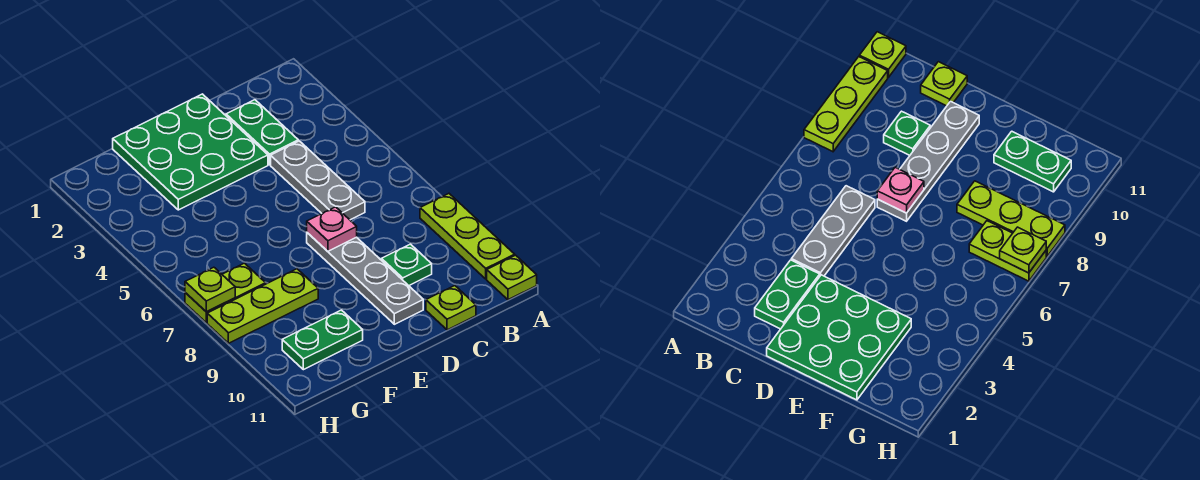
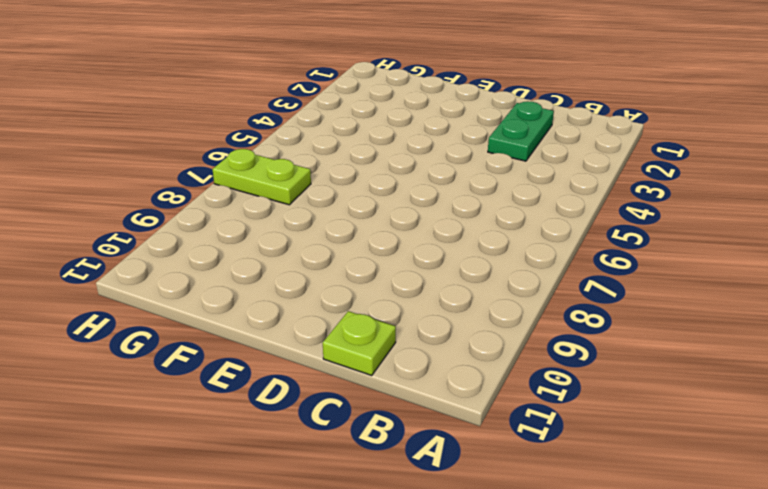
none -> lime 1x3 plate [420,194,515,279]
none -> lime 1x1 plate [487,255,537,300]
none -> grey 1x3 plate [271,141,365,220]

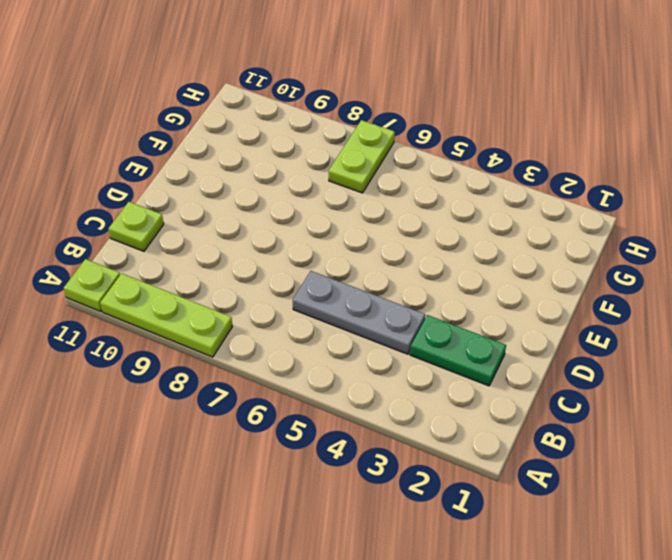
none -> green 1x1 plate [382,244,432,286]
none -> green 3x3 plate [113,94,268,210]
none -> grey 1x4 plate [307,233,423,324]

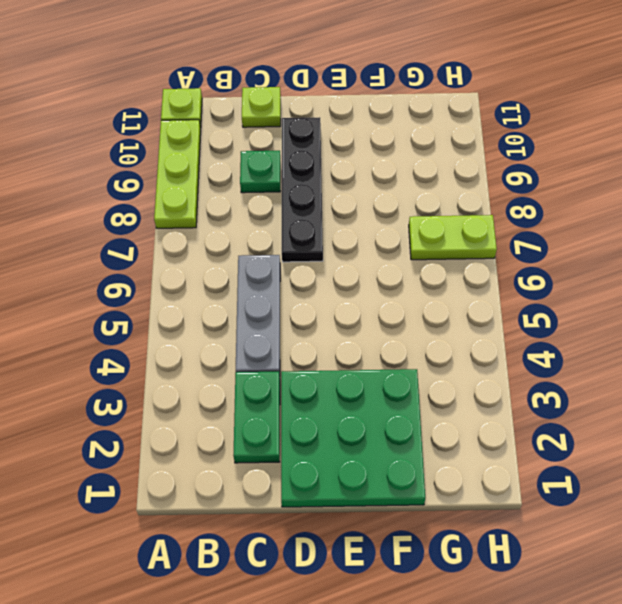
black 1x4 plate [282,117,323,262] -> grey 1x4 plate [307,233,423,324]
none -> lime 1x3 plate [207,269,318,343]
none -> green 1x2 plate [282,310,363,370]
none -> pink 1x1 plate [307,207,357,251]

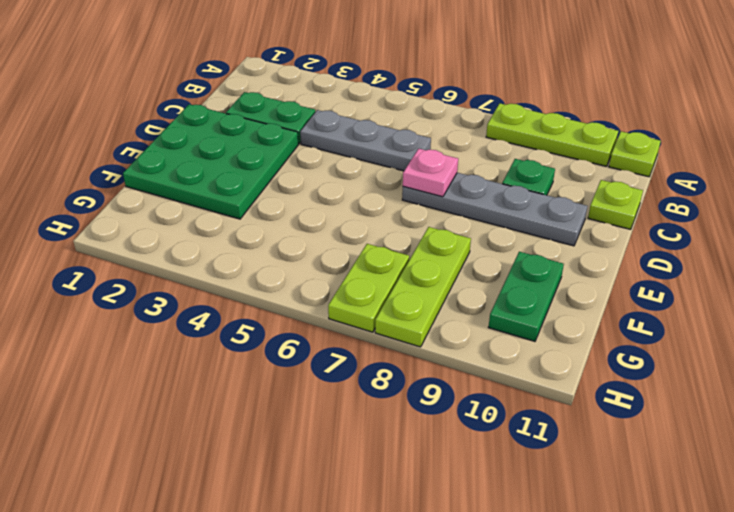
none -> lime 1x1 plate [185,267,235,312]

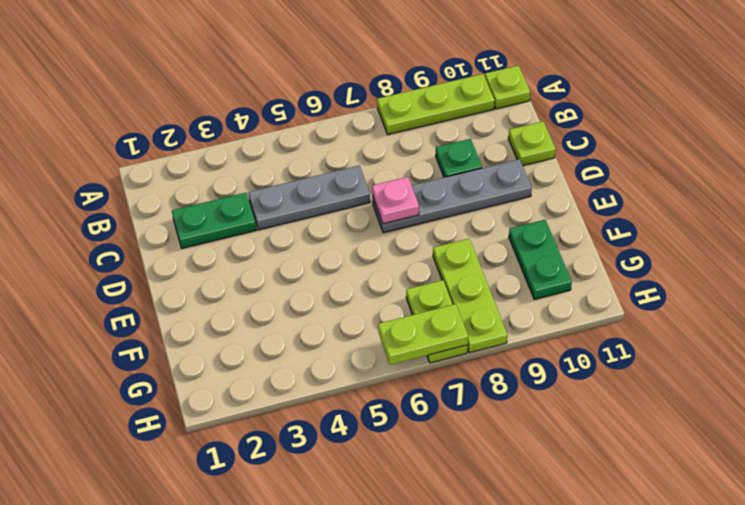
lime 1x2 plate [378,304,468,365] -> lime 1x1 plate [185,267,235,312]
none -> green 3x3 plate [113,94,268,210]

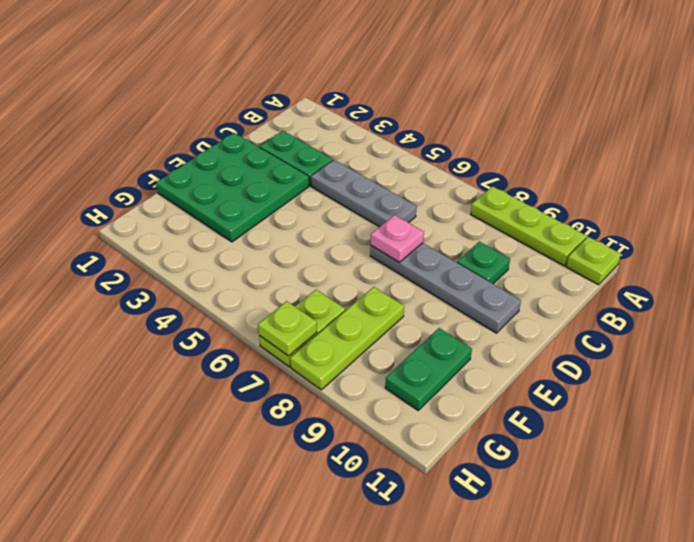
none -> lime 1x1 plate [426,286,476,330]

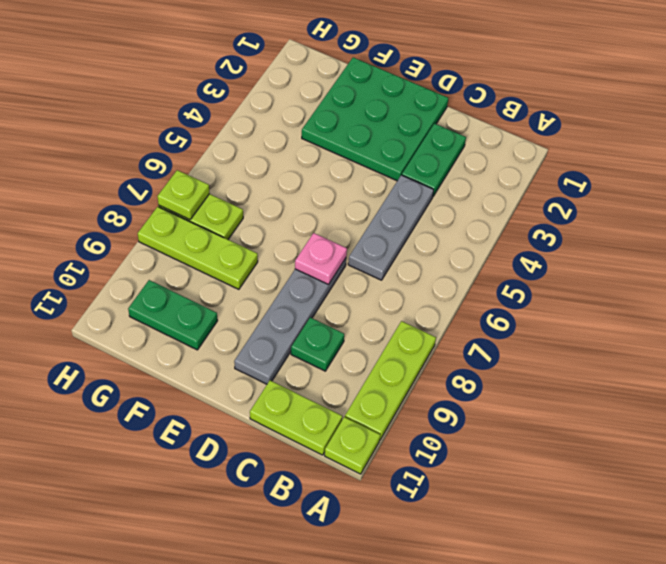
lime 1x2 plate [250,380,342,455] -> lime 1x1 plate [426,286,476,330]

